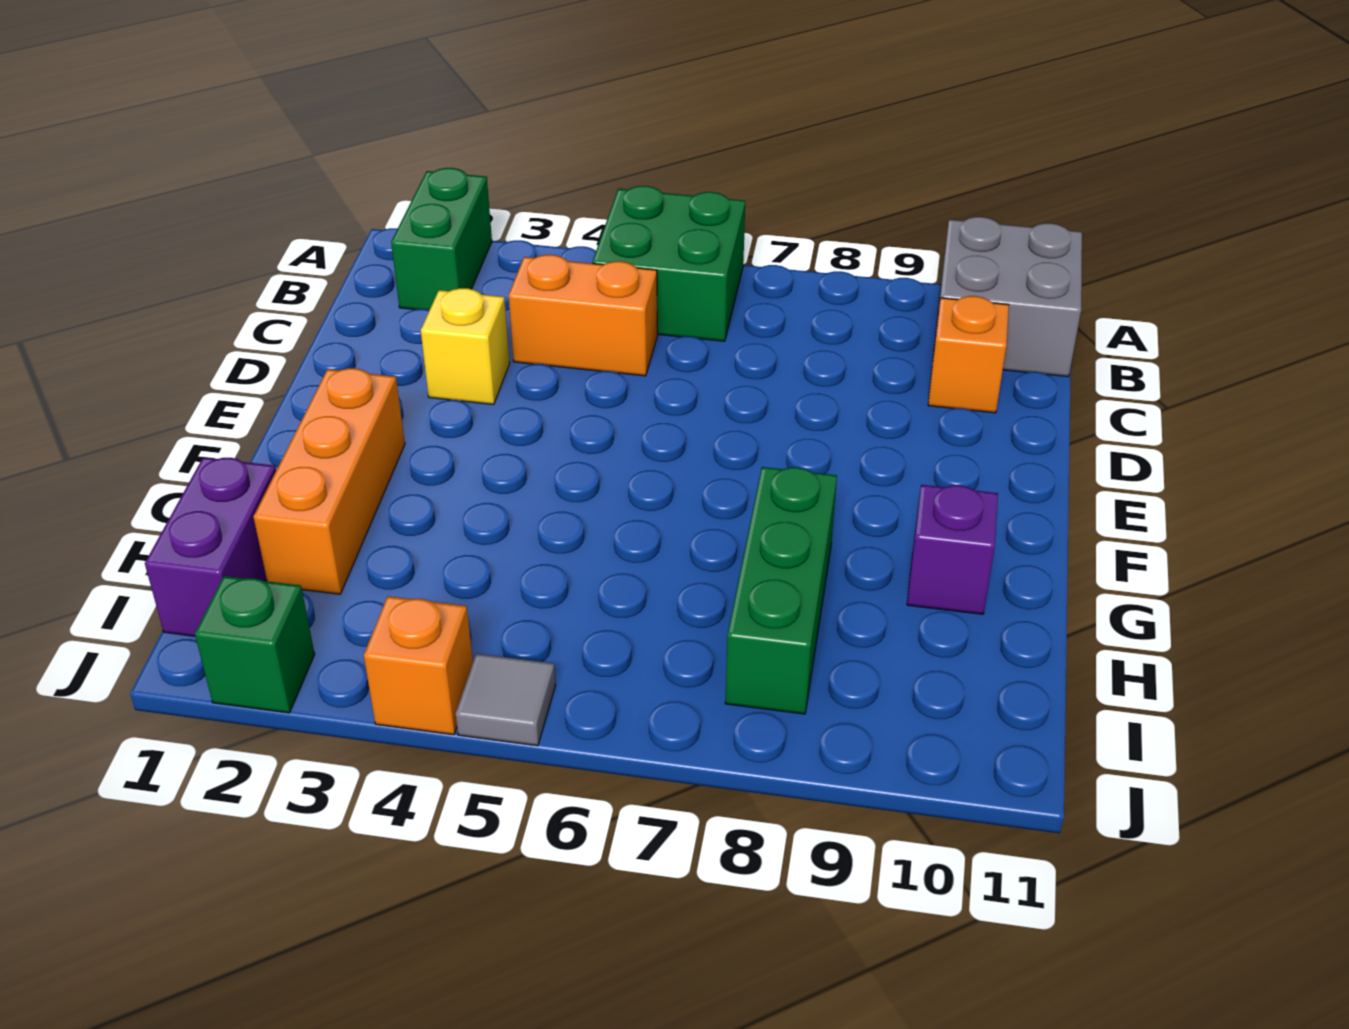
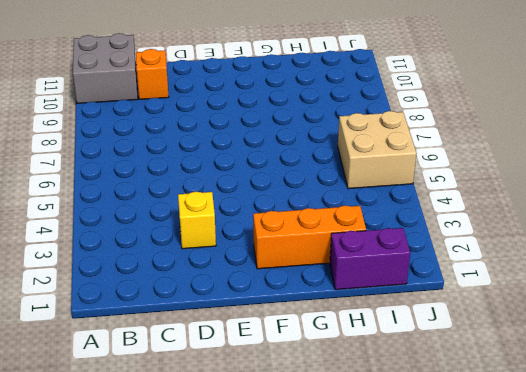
tan 2x2 brick [338,111,417,189] -> grey 1x1 tile [456,654,556,746]
none -> green 1x2 brick [391,168,492,310]
none -> green 2x2 brick [592,186,745,341]
none -> orange 1x2 brick [509,255,657,376]

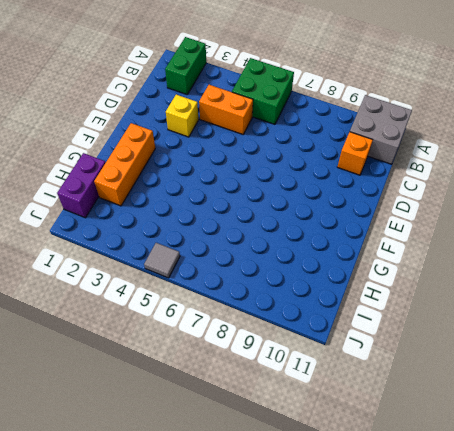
none -> green 1x3 brick [725,467,837,714]
none -> purple 1x1 brick [907,485,998,614]
none -> green 1x1 brick [195,576,315,713]

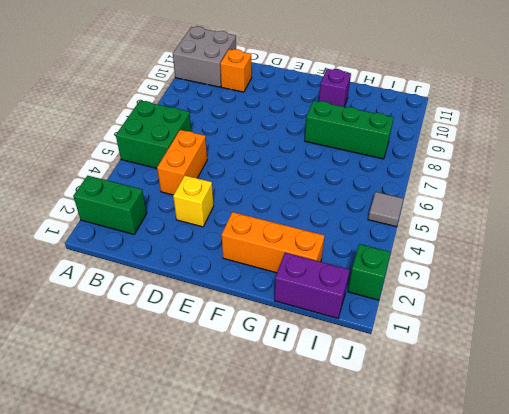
none -> orange 1x1 brick [364,596,473,735]

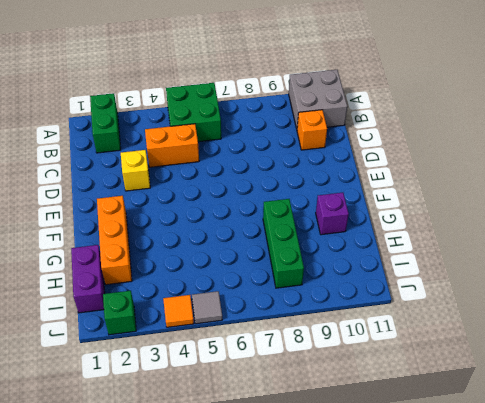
orange 1x1 tile [163,295,194,327] -> orange 1x1 brick [364,596,473,735]

